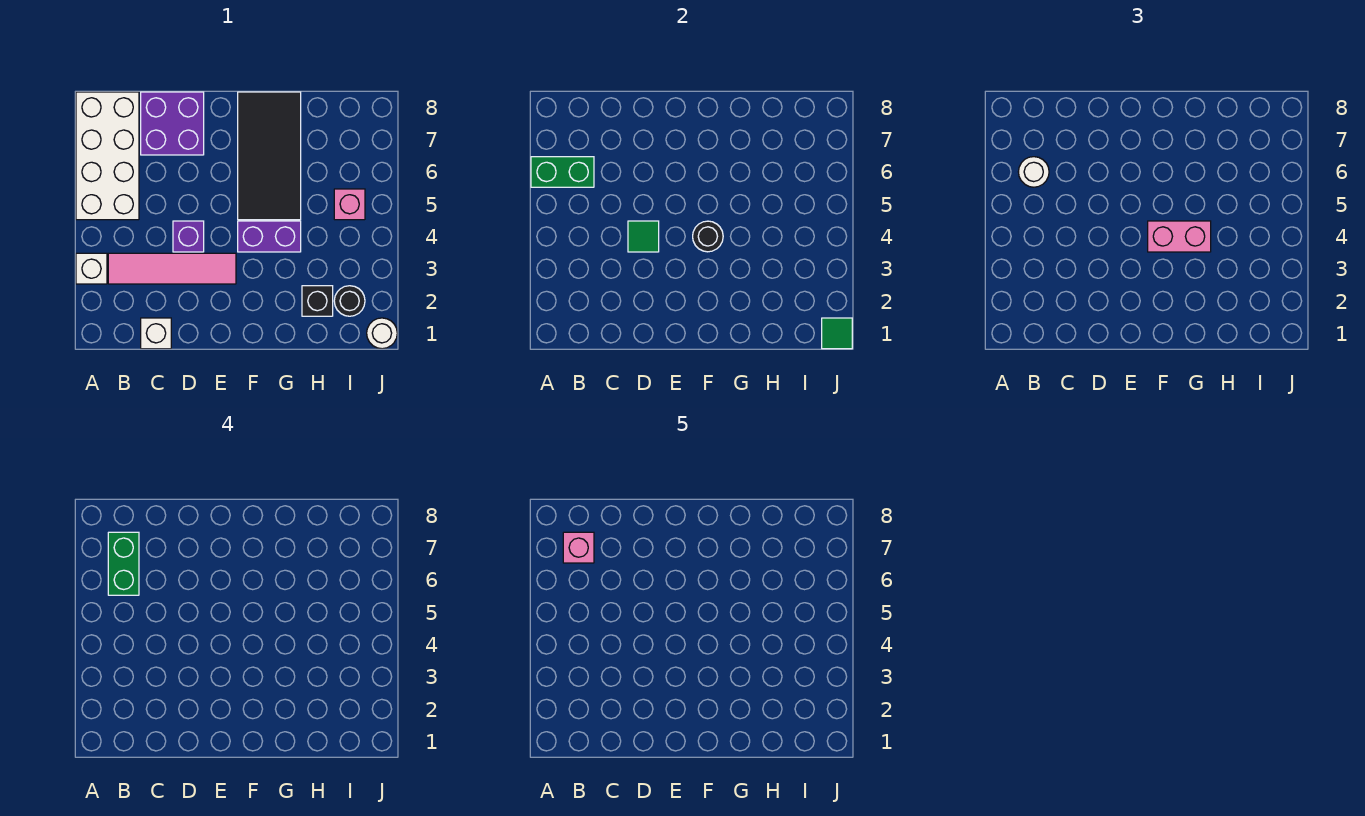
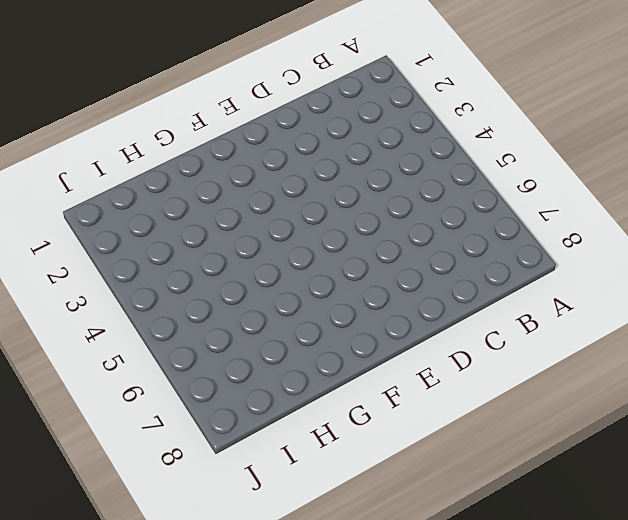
none -> white 1x1 brick [76,253,107,284]
none -> white 2x4 brick [76,92,139,220]
none -> pink 1x4 tile [108,253,236,284]

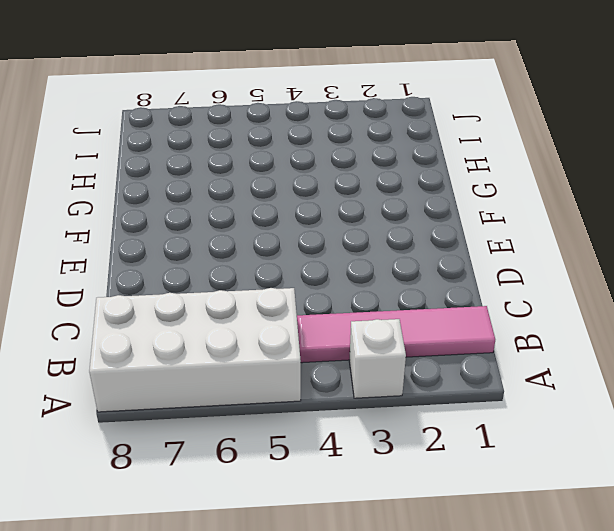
pink 1x4 tile [297,306,495,363] -> pink 1x4 tile turned to [108,253,236,284]
none -> white 1x1 brick [141,318,171,349]
none -> purple 2x2 brick [141,92,204,155]
none -> purple 1x1 brick [173,221,204,252]

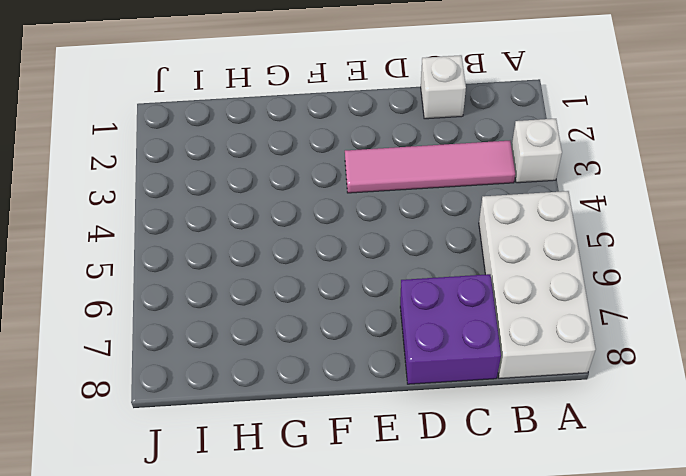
none -> purple 1x1 brick [173,221,204,252]
none -> purple 1x2 brick [238,221,301,252]
none -> black 2x4 tile [238,92,301,220]

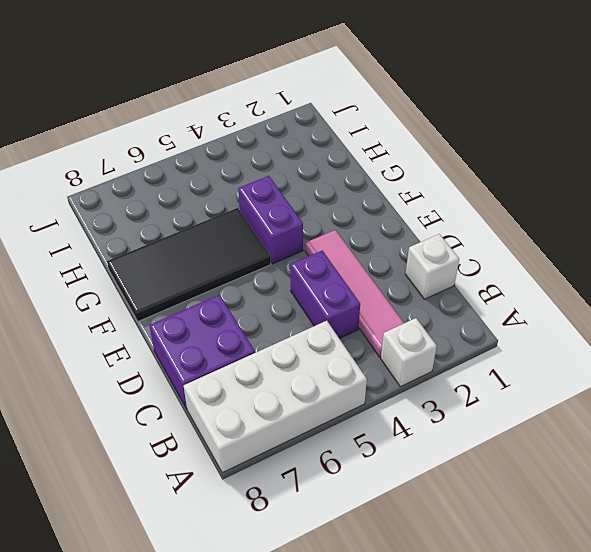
purple 1x2 brick [290,251,360,339] -> purple 1x1 brick [173,221,204,252]
none -> black 1x1 brick [302,286,333,316]
none -> black 1x1 round brick [334,286,365,316]
none -> pink 1x1 brick [334,189,365,220]

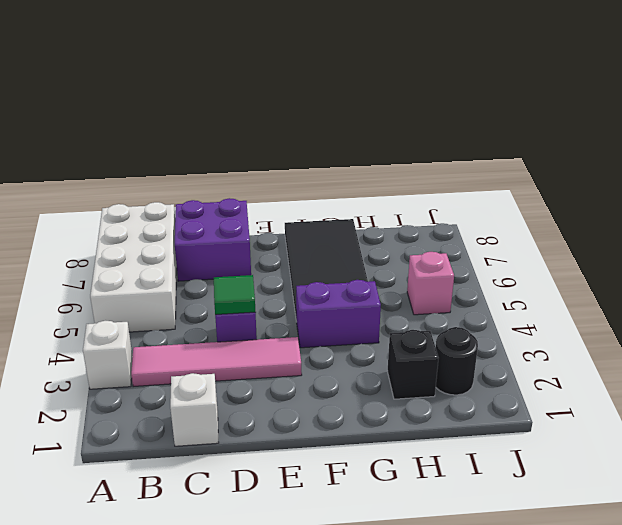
none -> white 1x1 round brick [367,318,397,349]
none -> green 1x2 brick [531,157,594,187]
none -> black 1x1 round brick [693,221,723,252]

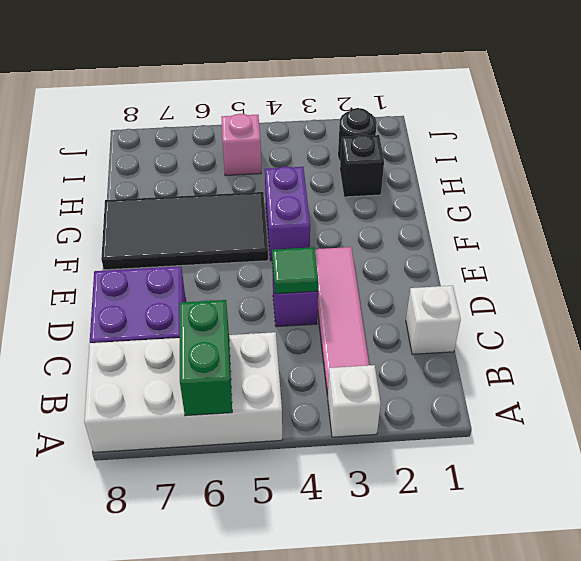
none -> white 1x1 round brick [367,318,397,349]
none -> black 1x1 round brick [693,221,723,252]
none -> green 1x1 tile [822,318,852,349]

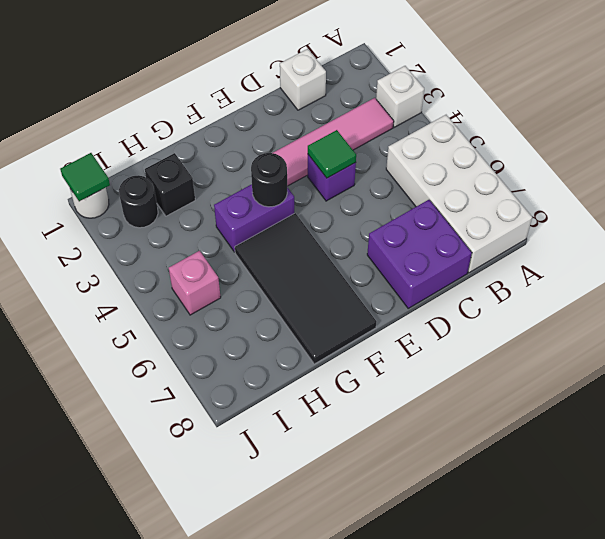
none -> green 1x2 brick [531,157,594,187]
none -> white 1x1 round brick [1018,157,1049,187]
none -> pink 1x2 brick [1148,221,1211,252]

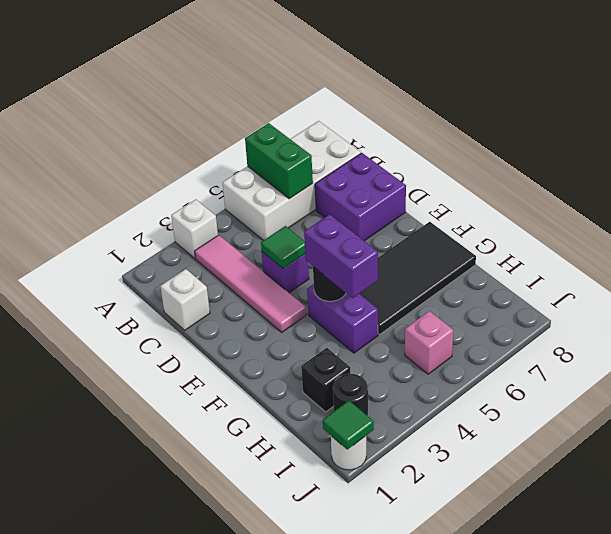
purple 1x2 brick [304,214,378,298] -> pink 1x2 brick [1148,221,1211,252]
none -> white 1x1 round brick [1018,157,1049,187]
none -> green 1x2 brick [108,532,139,595]
none -> pink 1x1 brick [563,532,594,563]

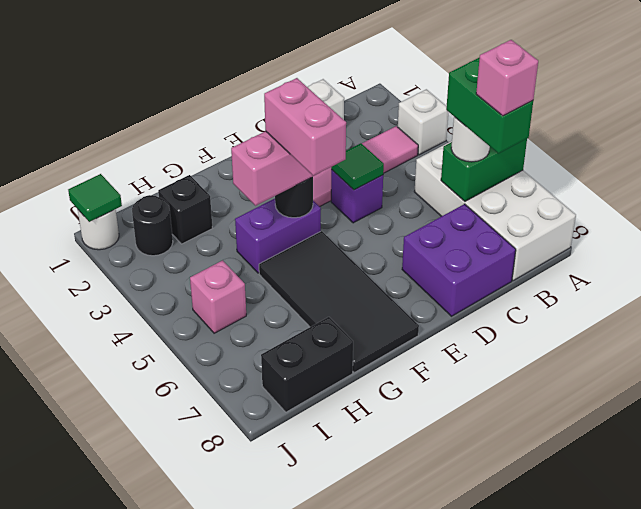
pink 1x2 brick [264,78,346,176] -> none
black 1x2 brick [261,317,353,412] -> none

